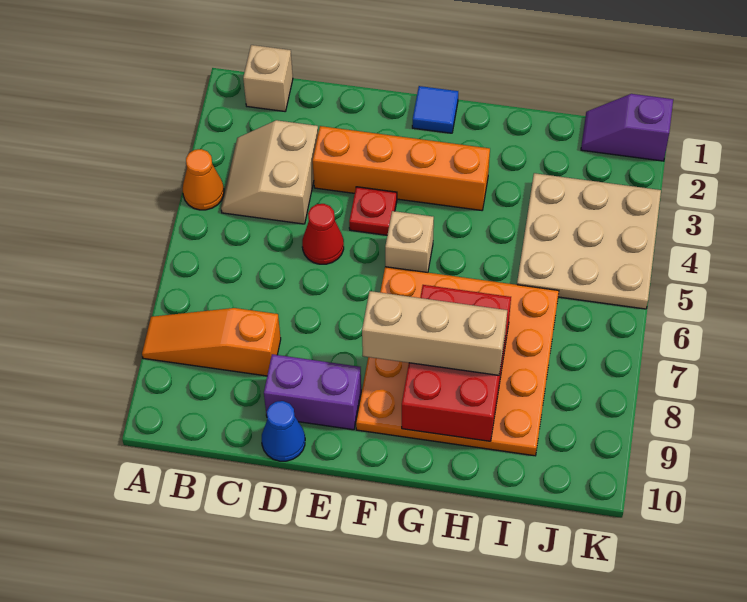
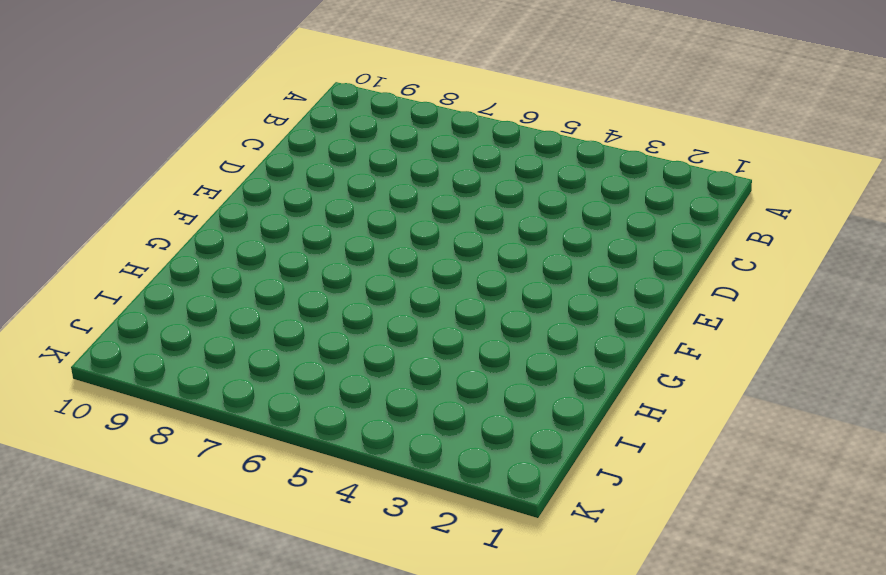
none -> orange 1x1 cone [183,149,224,210]
none -> orange 1x3 slope [142,308,281,376]
none -> tan 1x1 brick [243,45,293,111]

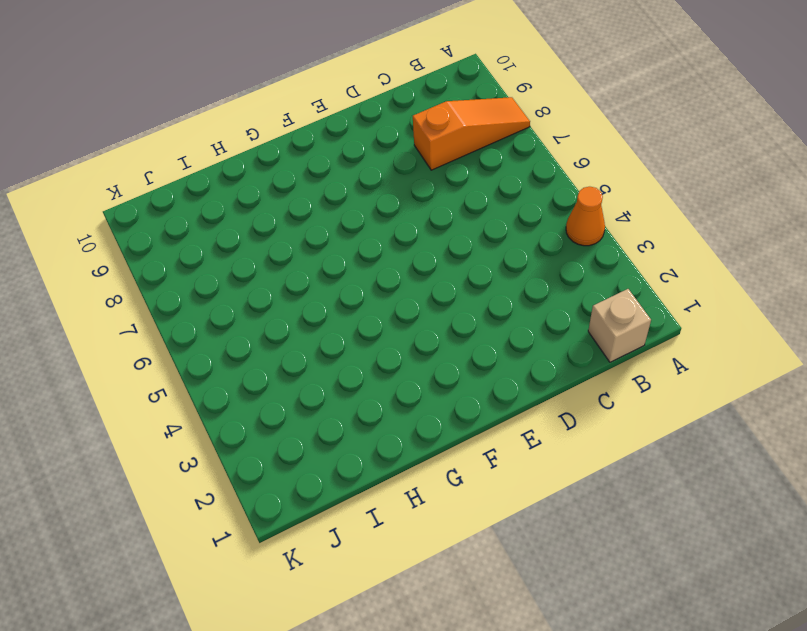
none -> tan 2x2 slope [221,120,318,224]
none -> orange 1x4 brick [313,126,490,210]
none -> red 1x1 cone [302,204,344,264]

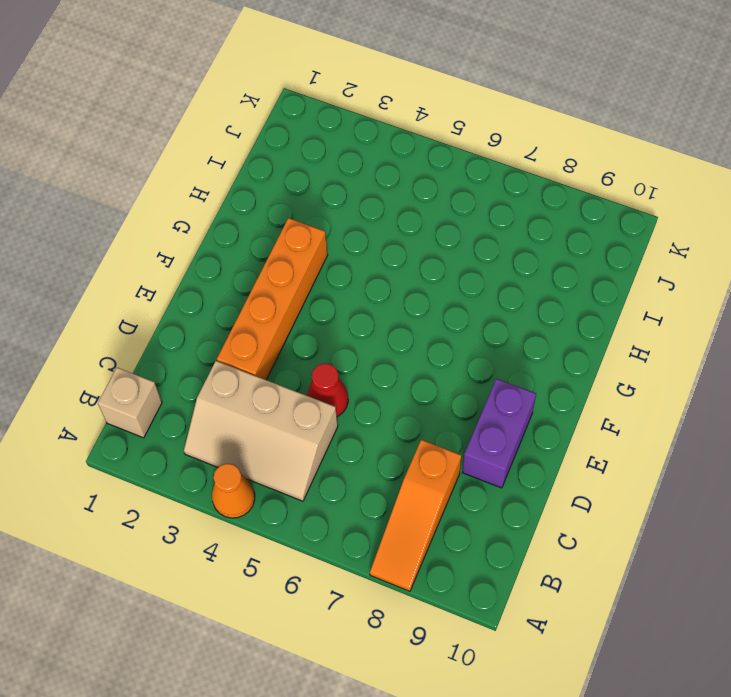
tan 2x3 slope [184,361,338,501] -> tan 2x2 slope [221,120,318,224]
none -> blue 1x1 cone [262,401,305,461]
none -> red 1x1 plate [349,187,397,235]
none -> blue 1x1 tile [412,86,458,133]

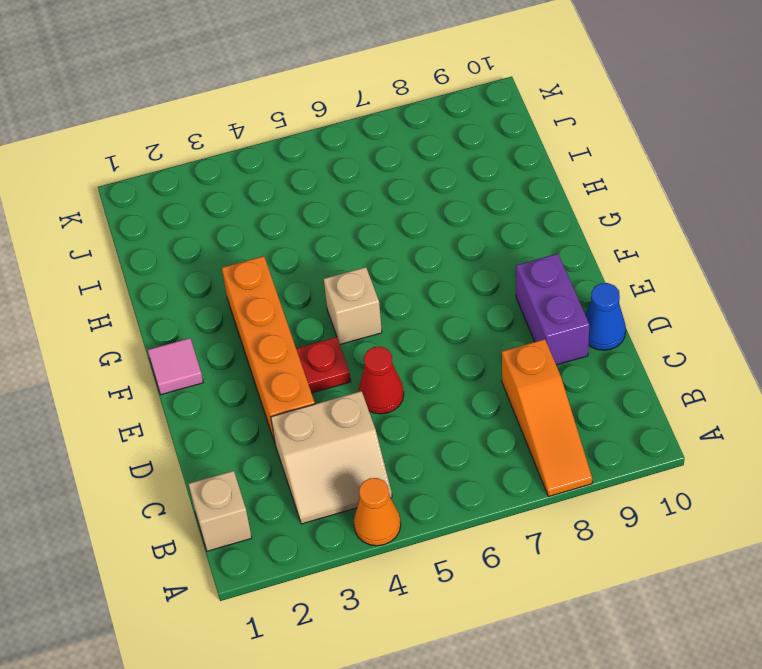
pink 1x1 tile [148,338,203,395] -> blue 1x1 tile [412,86,458,133]
none -> orange 4x4 plate [356,267,559,456]
none -> tan 3x3 plate [517,173,661,309]
none -> purple 1x2 slope [581,94,673,161]

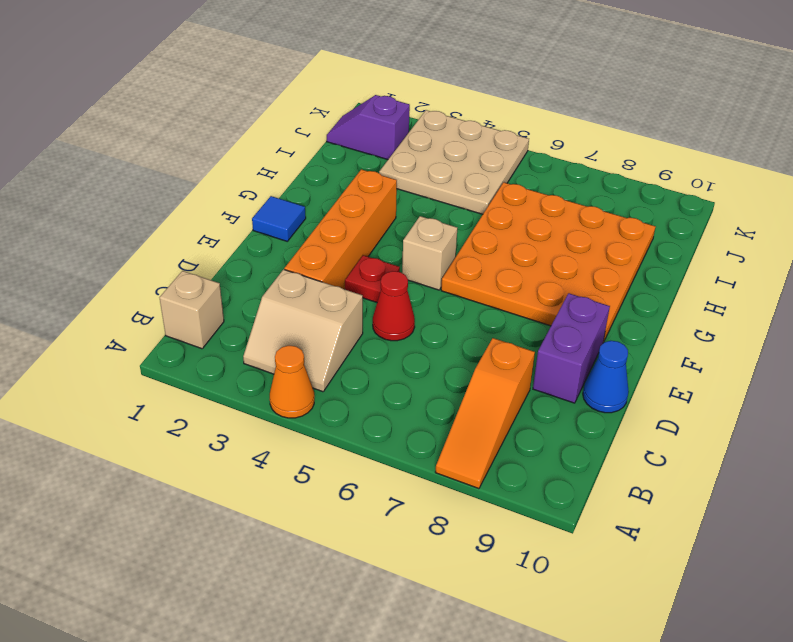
purple 1x2 slope [327,95,410,160] -> purple 1x2 slope turned to [581,94,673,161]
none -> red 2x3 brick [402,285,511,441]
none -> tan 1x3 brick [362,291,507,375]

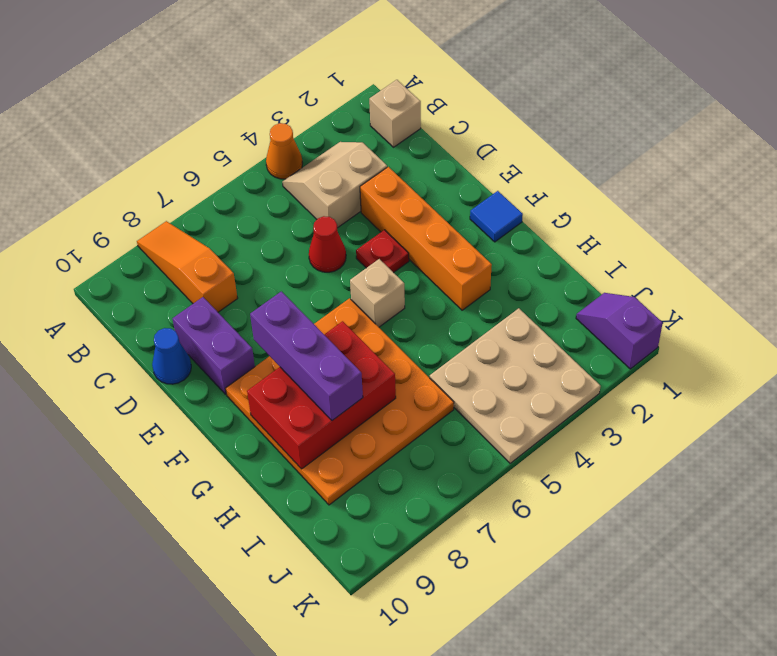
purple 1x3 brick [250,291,363,420] -> tan 1x3 brick [362,291,507,375]

